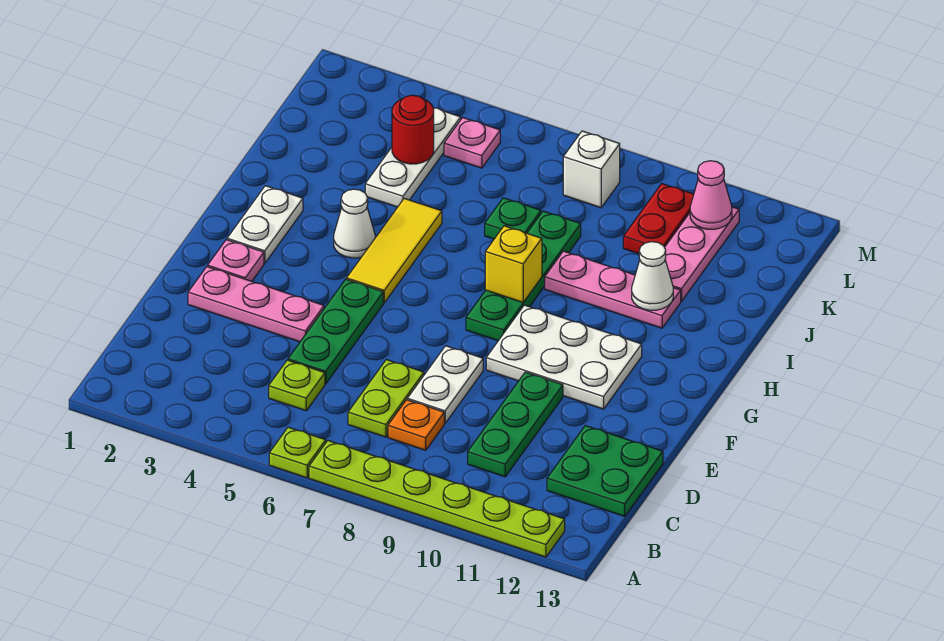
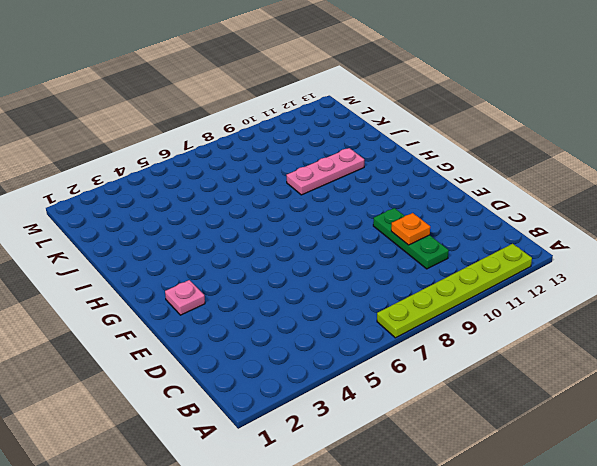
orange 1x1 plate [391,213,430,245] -> orange 1x1 plate moved to [388,400,444,450]
none -> lime 1x1 plate [269,427,326,478]
none -> lime 1x1 plate [269,360,325,411]
none -> lime 1x2 plate [348,360,424,437]

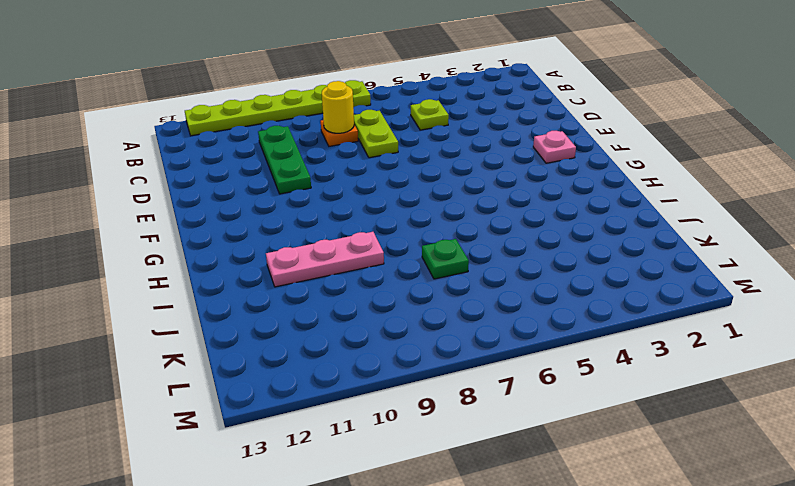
yellow 1x1 round brick [322,81,354,133] -> none
none -> lime 1x1 plate [269,427,326,478]
none -> green 2x2 plate [547,426,663,516]
none -> green 1x3 plate [288,279,383,384]

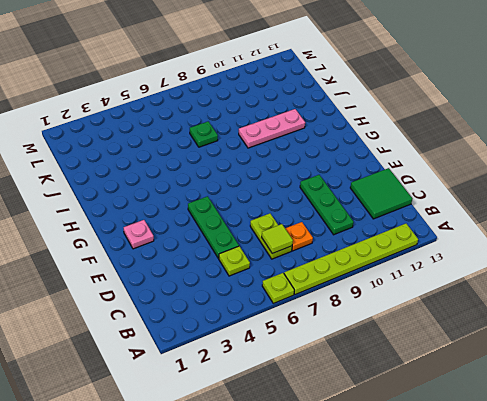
lime 1x1 tile [262,224,293,254] -> none
green 2x2 tile [350,168,412,219] -> green 2x2 plate [547,426,663,516]
none -> white 1x2 plate [407,346,483,423]
none -> pink 1x3 plate [188,267,324,342]
none -> white 2x3 plate [486,305,642,409]

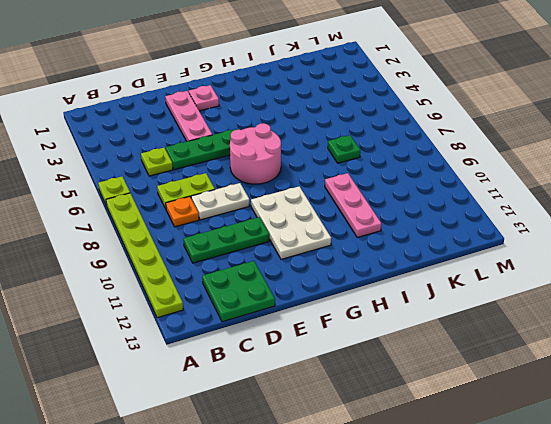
pink 2x2 round brick [230,123,281,184] -> none
none -> white 1x2 plate [227,186,303,263]
none -> yellow 1x3 tile [346,198,442,303]
none -> green 1x4 plate [466,211,581,341]

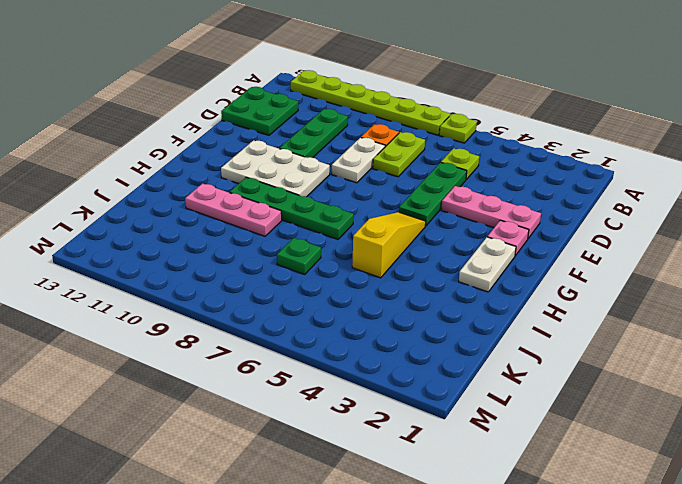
yellow 1x3 slope [352,212,426,278] -> yellow 1x3 tile [346,198,442,303]
green 1x4 plate [230,177,354,239] -> green 1x4 plate turned to [466,211,581,341]
none -> white 1x1 cone [334,189,375,258]
none -> white 1x3 plate [365,108,461,207]
none -> pink 1x3 plate [665,207,739,301]

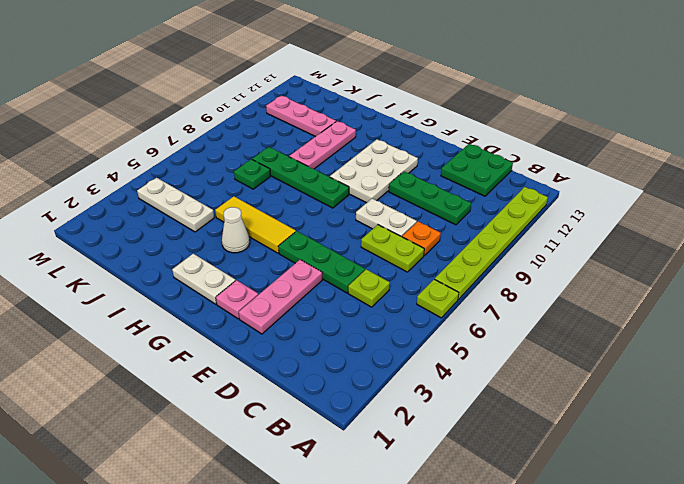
none -> red 1x2 plate [623,184,694,254]
none -> pink 1x1 plate [444,118,500,168]
none -> white 1x1 brick [563,131,620,208]

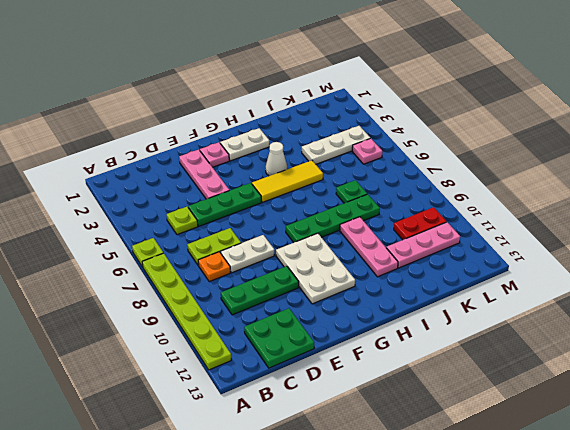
none -> white 1x1 brick [563,131,620,208]
none -> yellow 1x1 brick [485,226,542,302]
none -> white 1x1 cone [632,242,673,310]

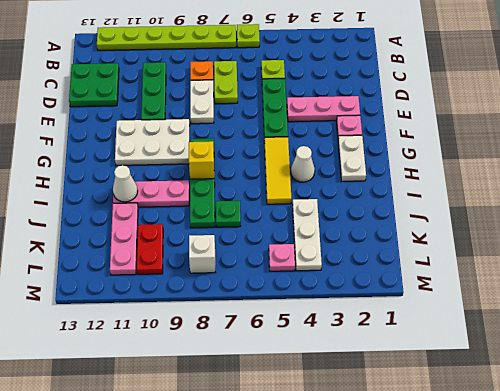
none -> red 1x1 round brick [392,95,434,164]
none -> pink 1x1 cone [690,161,732,229]

